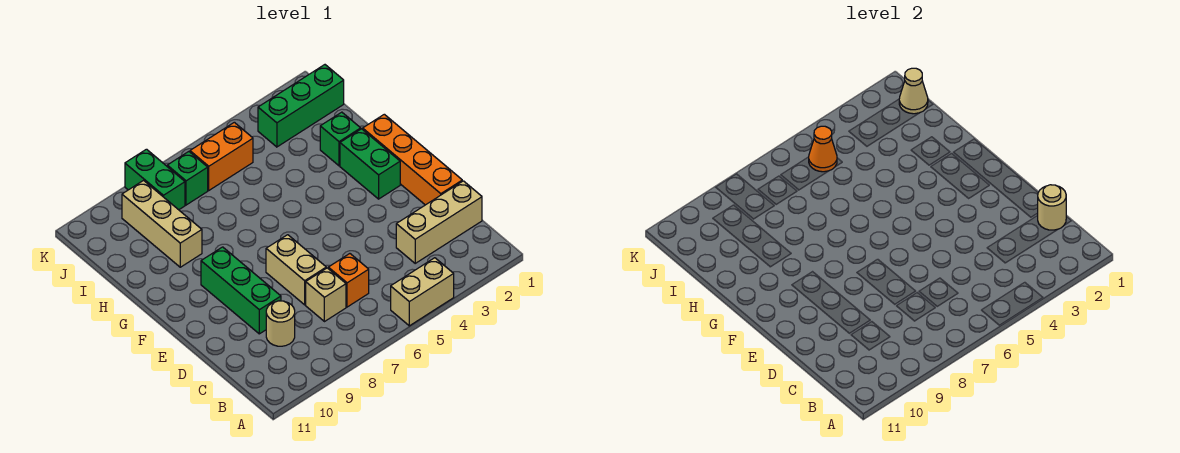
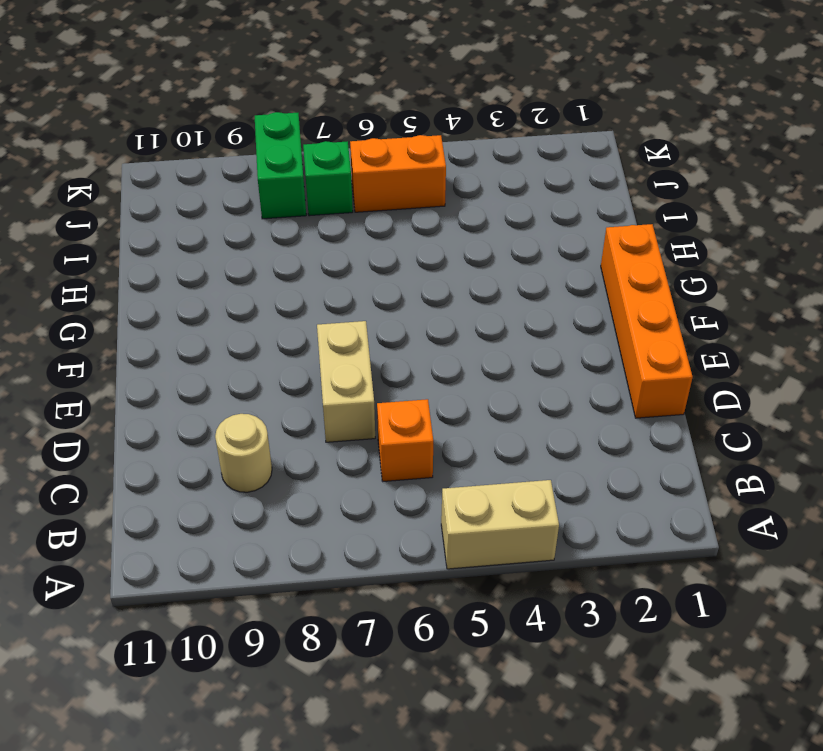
none -> tan 1x3 brick [396,181,482,263]
none -> tan 1x1 brick [306,268,346,322]
none -> green 1x3 brick [201,247,281,334]

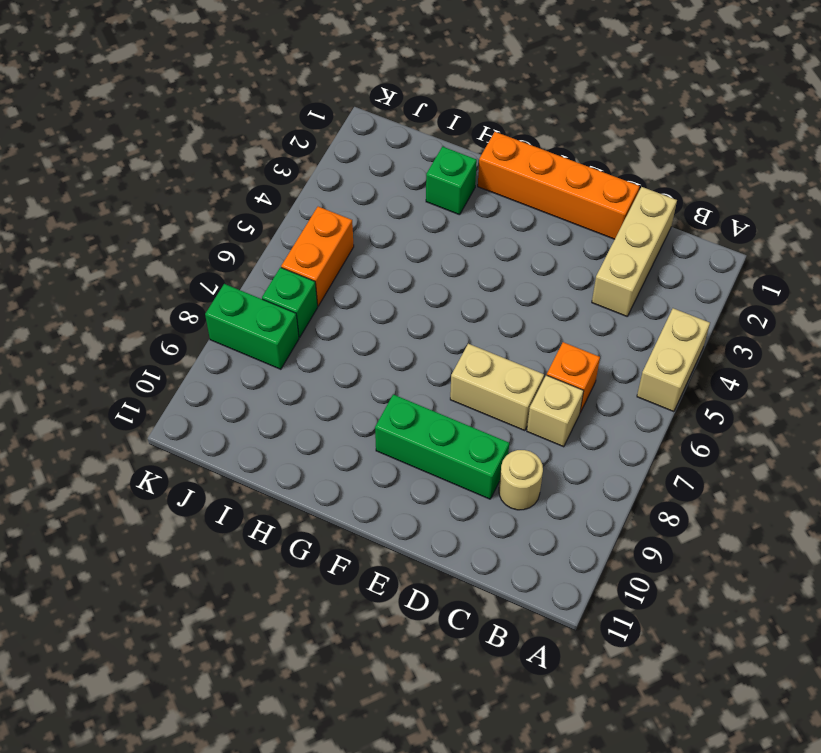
none -> green 1x2 brick [340,129,400,199]
none -> tan 1x3 brick [122,181,202,267]
none -> green 1x3 brick [258,65,344,147]

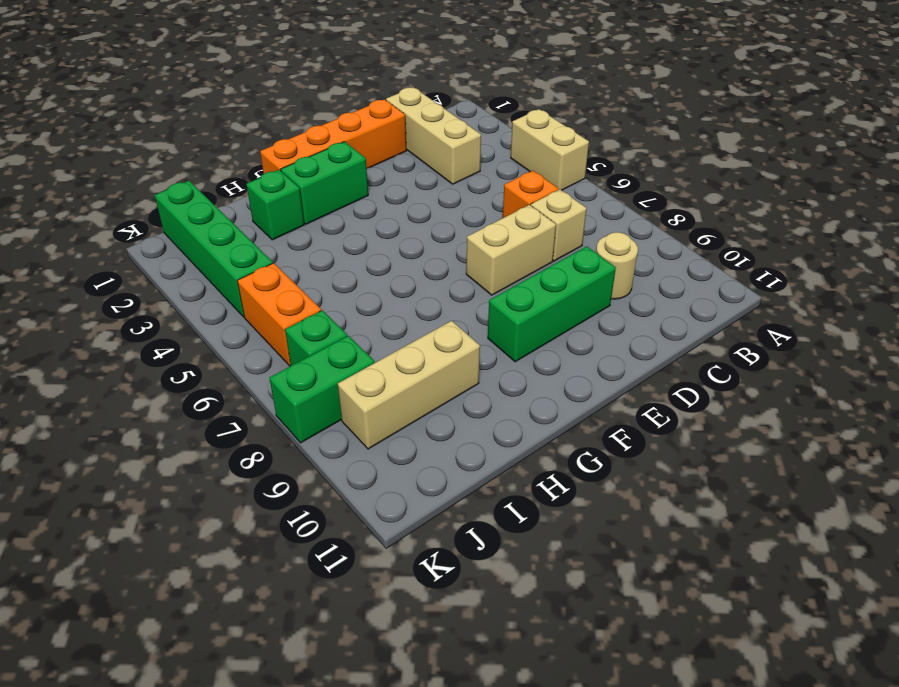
green 1x4 brick [155,181,273,317] -> green 1x3 brick [258,65,344,147]
none -> tan 1x1 round brick [1038,185,1066,230]
none -> tan 1x1 cone [899,68,928,114]
none -> orange 1x1 cone [809,126,837,172]

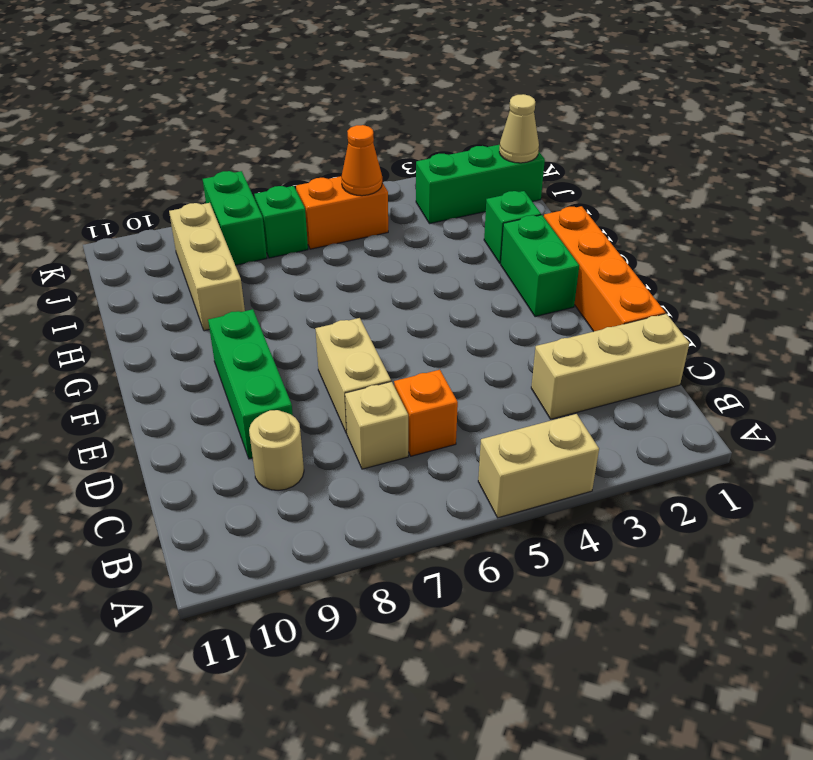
none -> tan 1x1 round brick [1038,185,1066,230]

